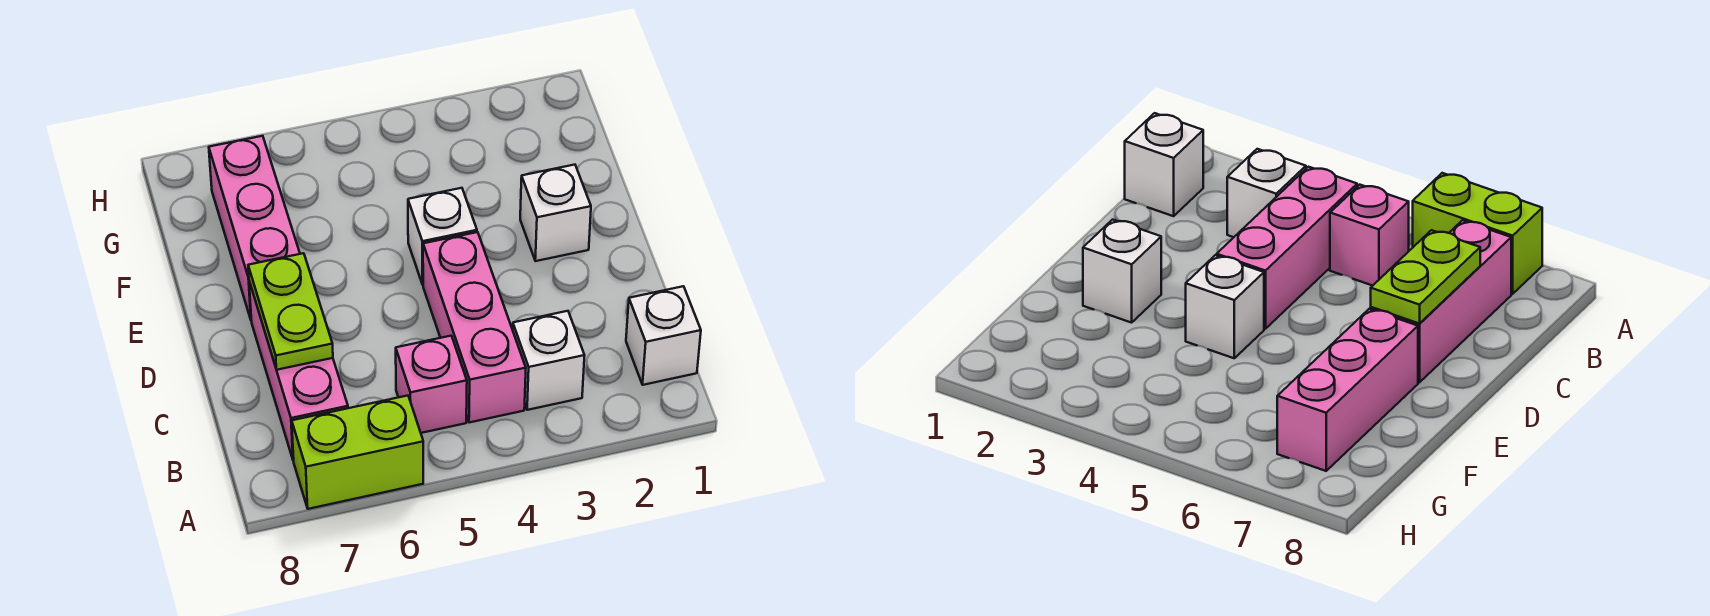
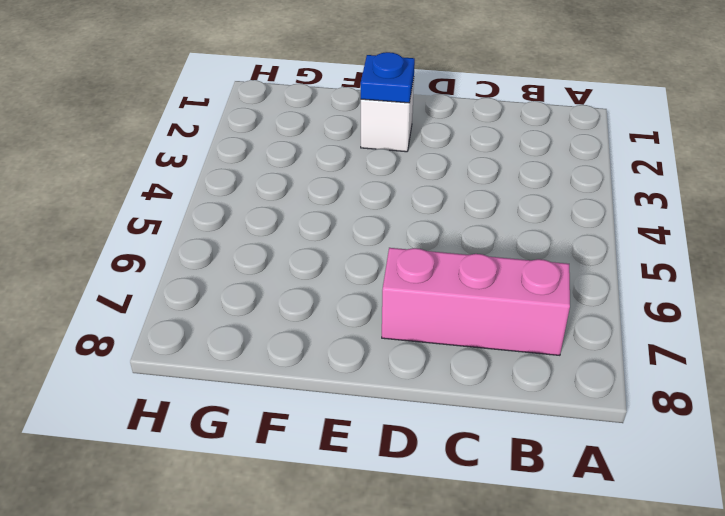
blue 1x1 plate [361,52,415,103] -> none
none -> lime 1x2 brick [292,396,423,509]
none -> white 1x1 brick [626,286,701,385]

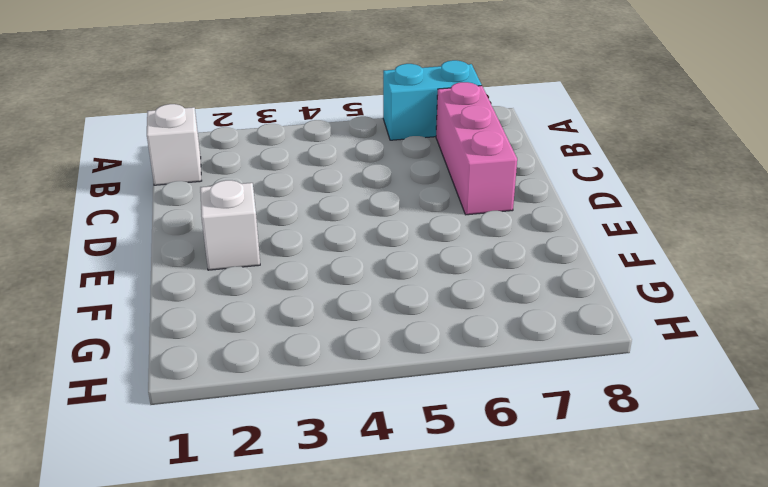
cyan 1x2 brick [383,60,481,140] -> lime 1x2 brick [292,396,423,509]
none -> white 1x1 brick [513,311,585,410]
none -> pink 1x3 brick [423,232,526,423]

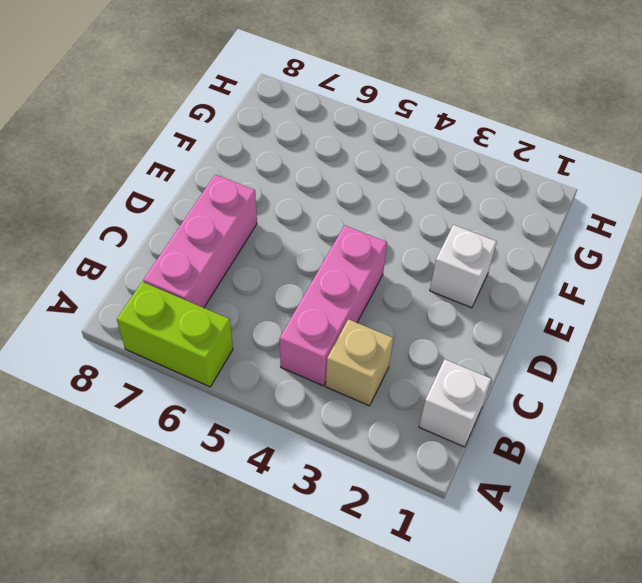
tan 1x1 brick [326,319,393,406] -> white 1x1 brick [513,311,585,410]
none -> pink 1x1 brick [396,336,467,433]
none -> white 1x1 brick [408,188,477,285]

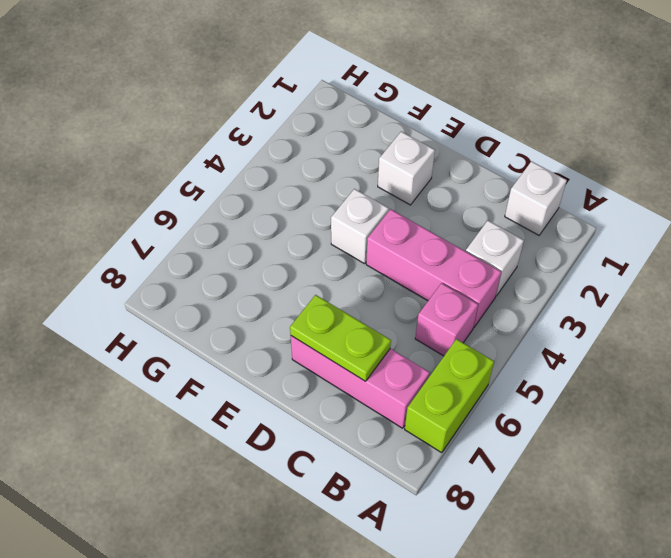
none -> pink 1x3 brick [209,136,300,321]

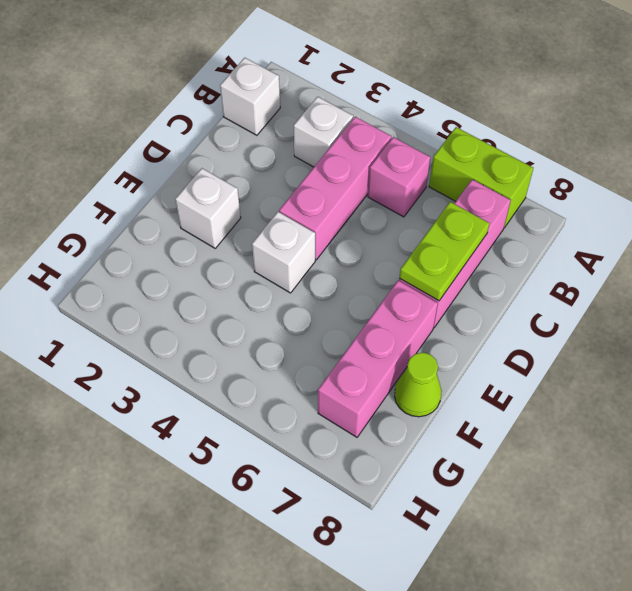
lime 1x1 cone [395,352,442,417] -> none

